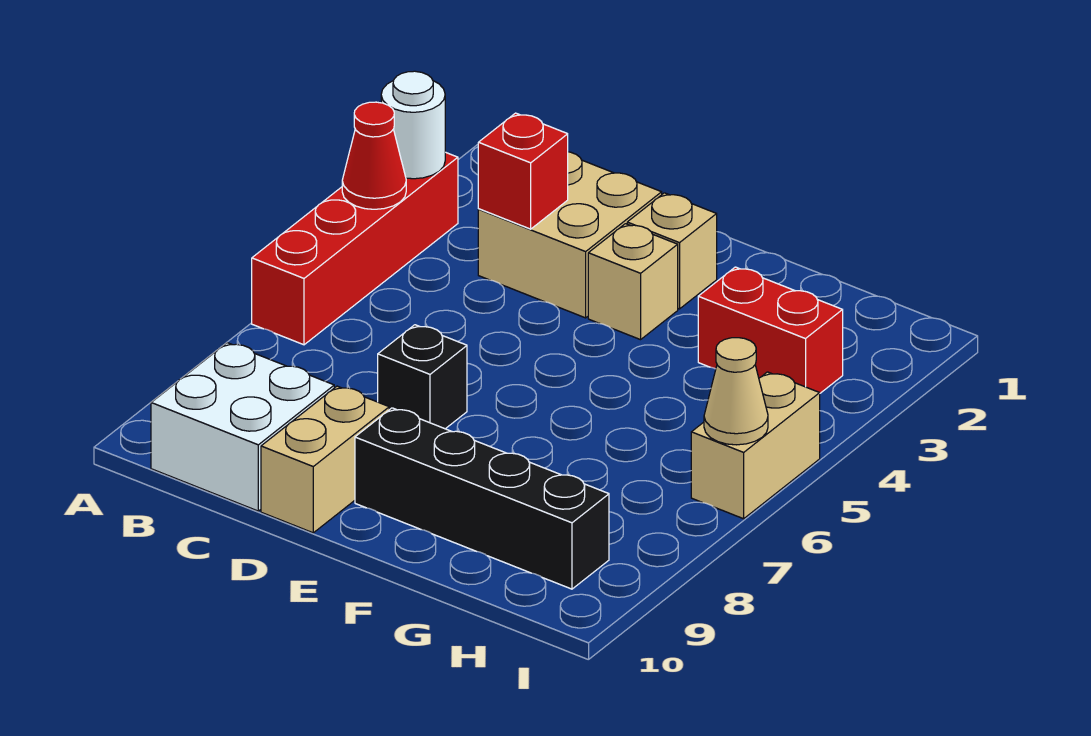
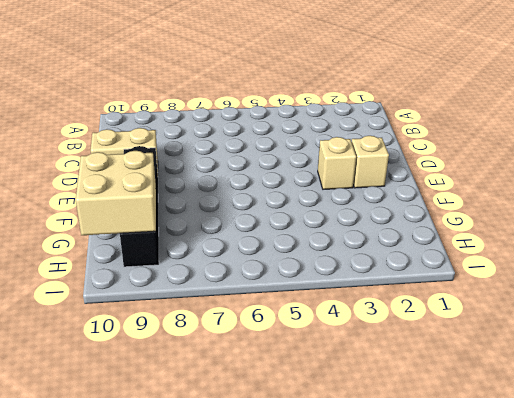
tan 2x2 brick [76,151,156,235] -> tan 2x2 brick moved to [478,152,662,318]
none -> red 1x4 brick [252,152,458,345]
none -> white 2x2 brick [151,343,334,511]
none -> black 1x1 brick [378,325,467,429]

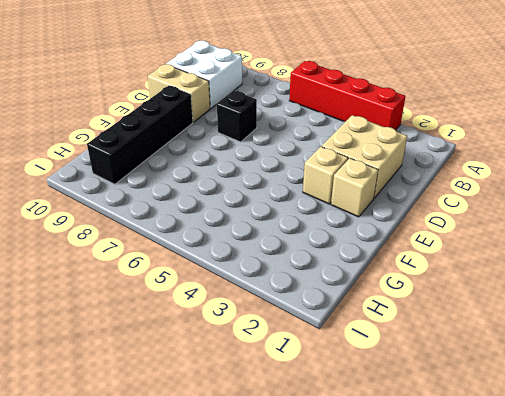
none -> red 1x2 brick [698,267,843,393]
none -> tan 1x2 brick [691,372,820,519]
none -> white 1x1 round brick [381,71,445,179]

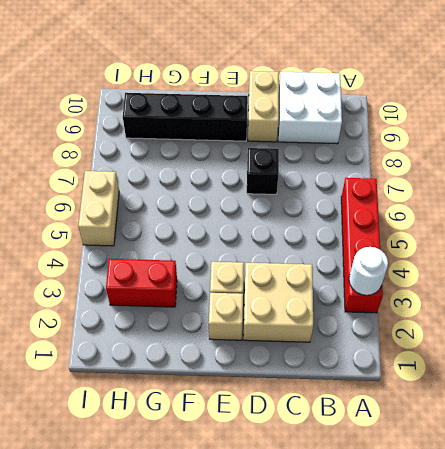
none -> red 1x1 cone [342,102,406,209]
none -> red 1x1 brick [478,113,568,229]
none -> tan 1x1 cone [704,338,768,445]

